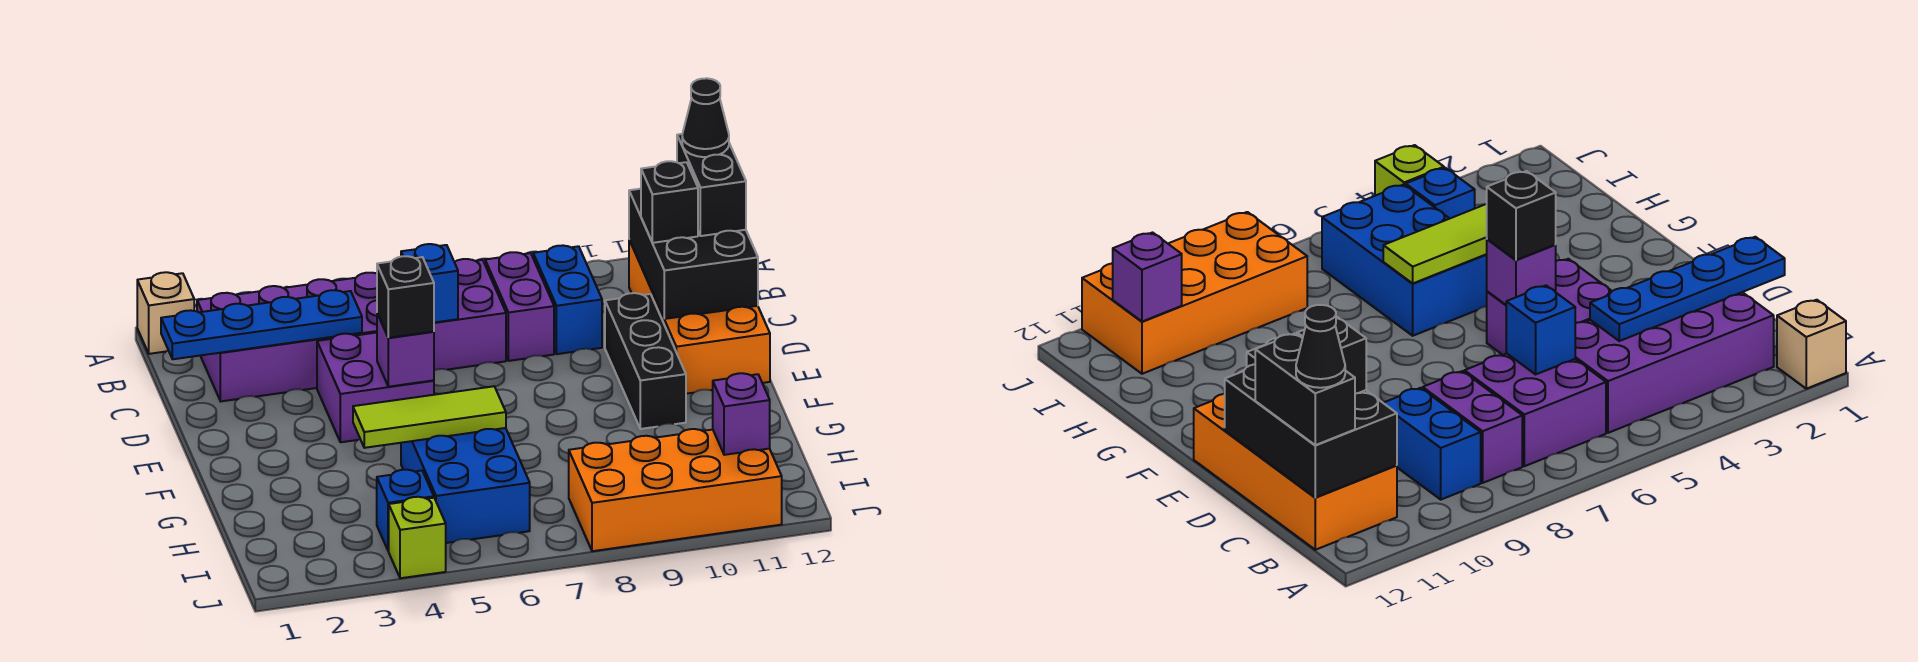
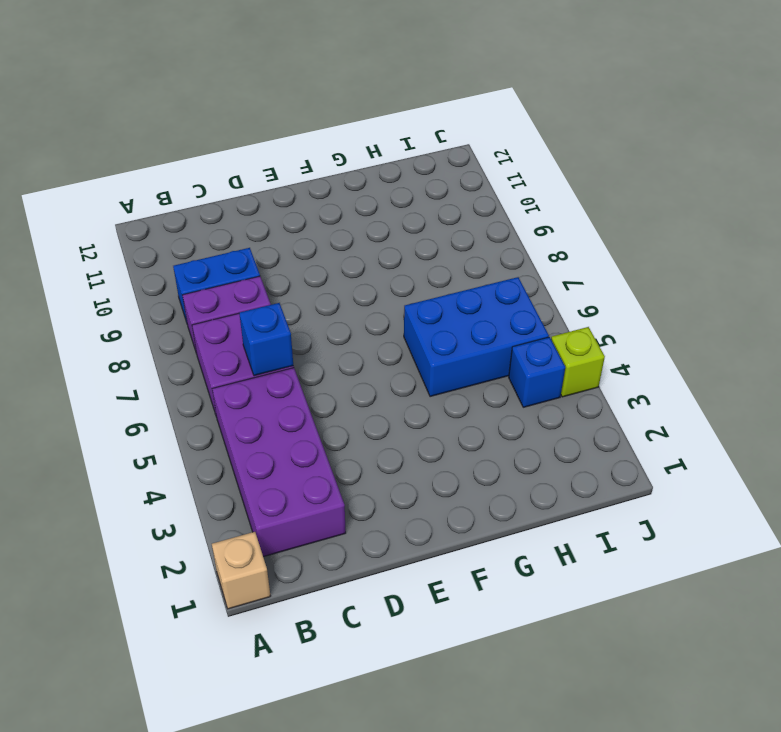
none -> orange 2x4 brick [629,240,770,394]
none -> purple 2x2 brick [317,333,434,442]
none -> black 1x3 brick [605,293,686,429]

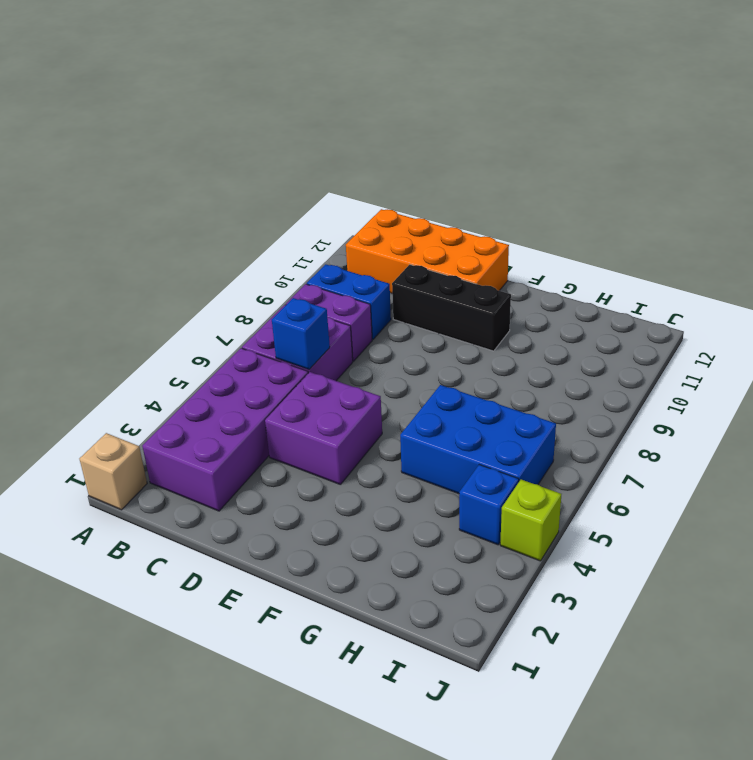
none -> orange 2x4 brick [569,429,782,551]
none -> black 2x3 brick [629,189,758,319]
none -> blue 1x4 plate [161,290,362,359]

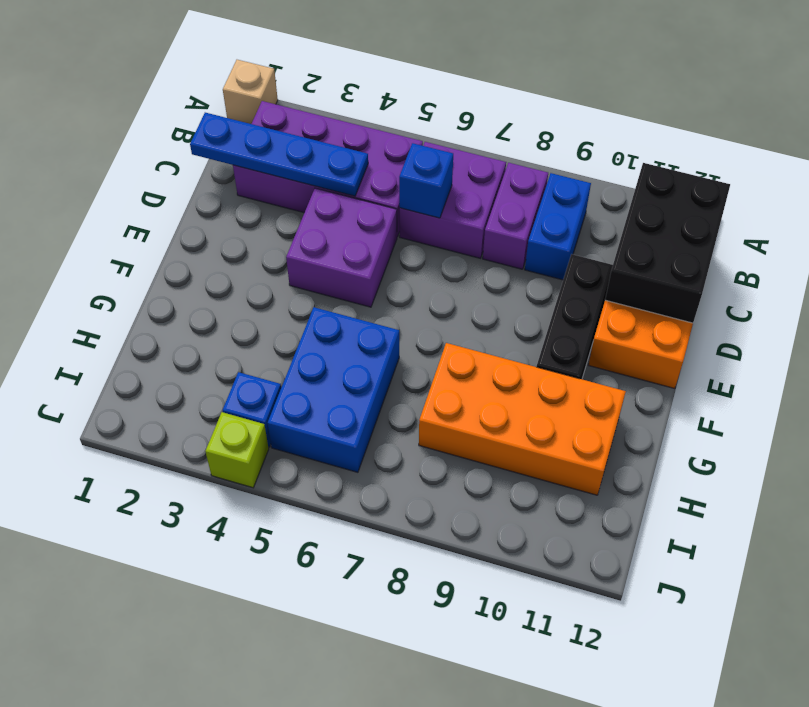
orange 2x4 brick [419,343,626,495] -> orange 2x4 brick moved to [569,429,782,551]
none -> purple 1x1 brick [377,314,434,387]
none -> lime 1x3 tile [353,386,506,448]
none -> purple 1x1 brick [713,373,770,455]

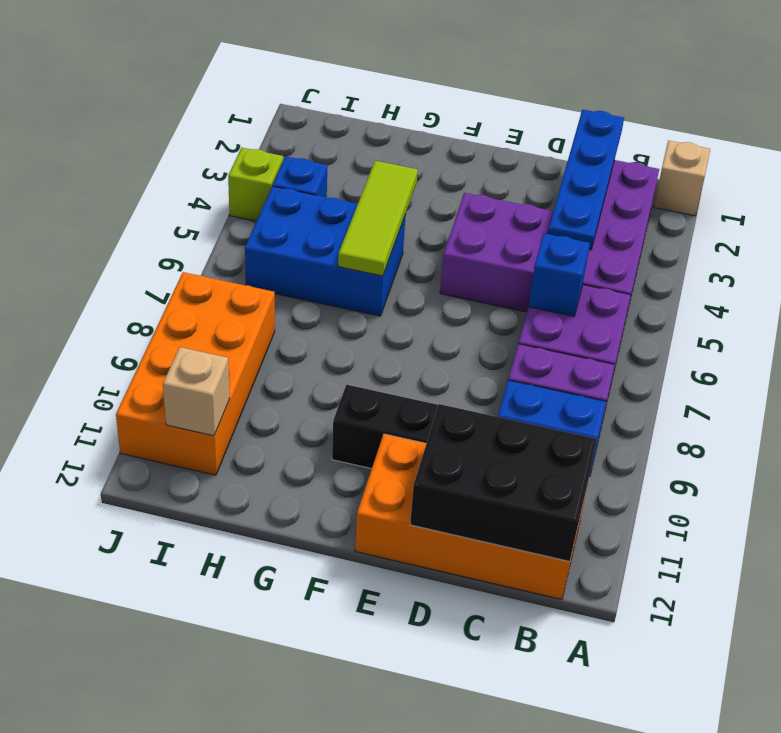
tan 1x1 brick [163,347,230,436] -> purple 1x1 brick [713,373,770,455]
none -> purple 1x1 brick [377,314,434,387]
none -> black 1x2 brick [677,134,746,236]
none -> black 1x1 brick [641,161,698,243]

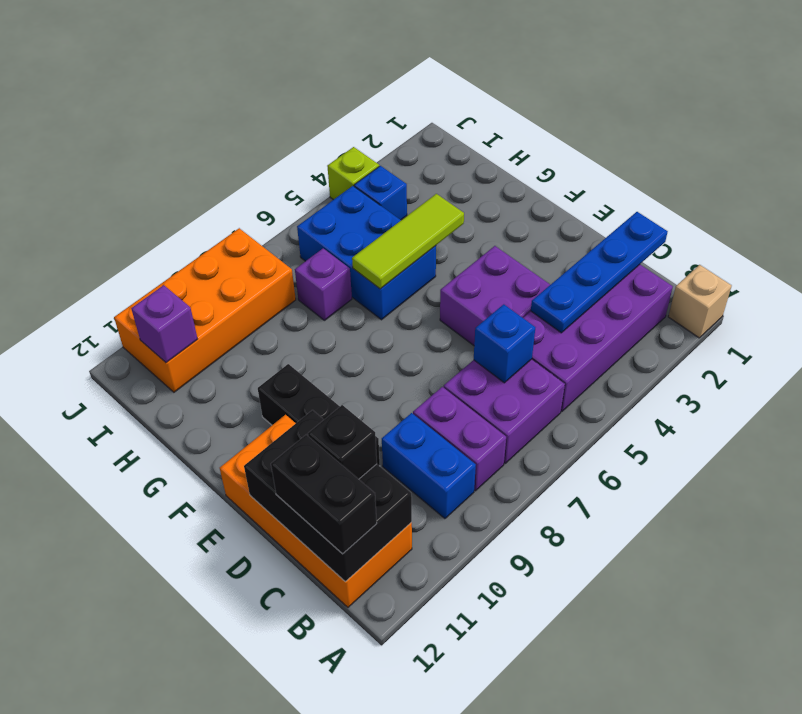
purple 1x1 brick [295,248,352,320] -> purple 1x1 brick moved to [377,314,434,387]
none -> black 1x1 brick [377,256,434,338]
none -> black 1x1 cone [682,78,729,157]

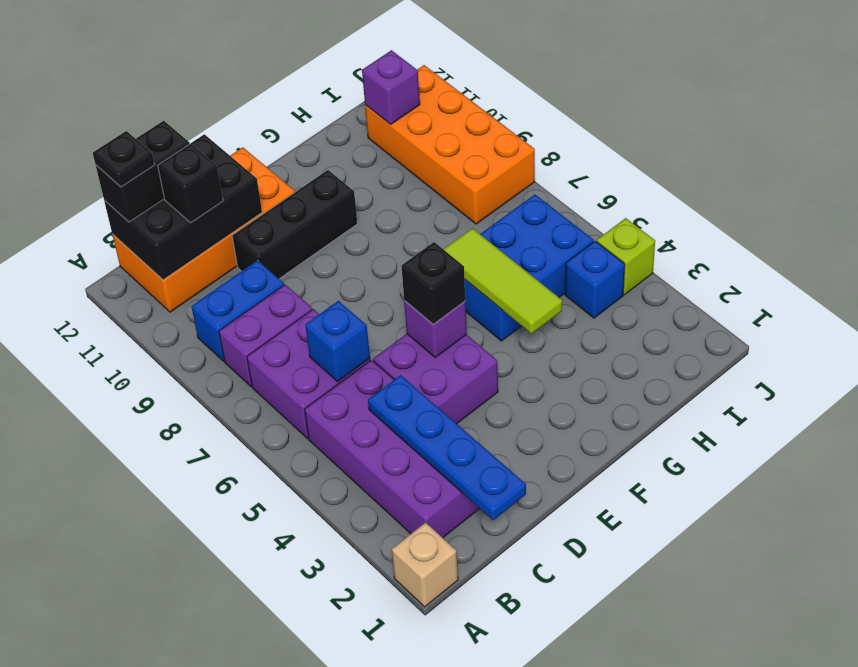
black 1x1 plate [93,131,154,187] -> black 1x1 cone [682,78,729,157]

